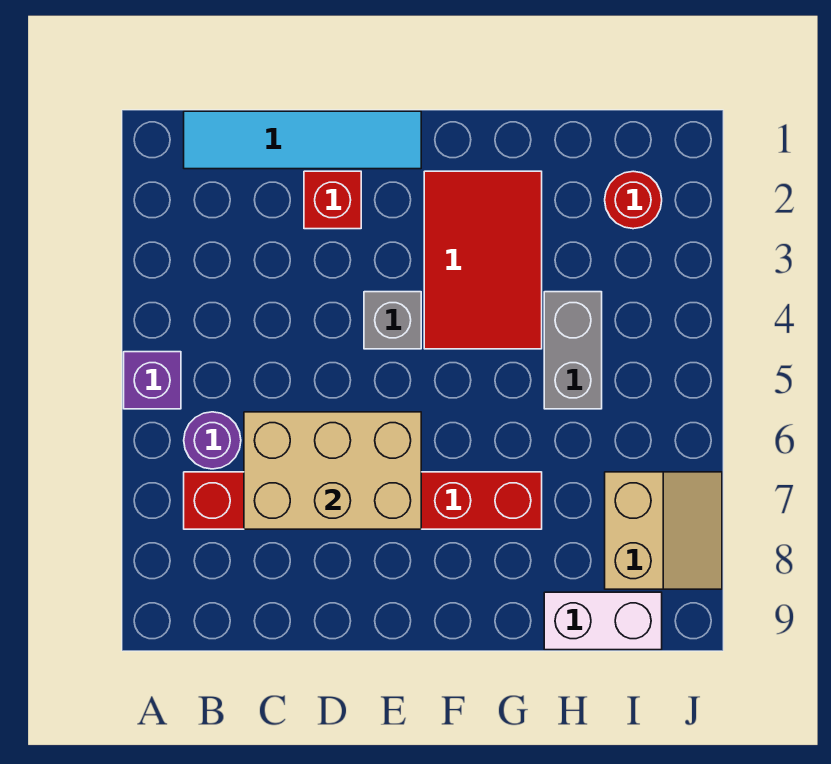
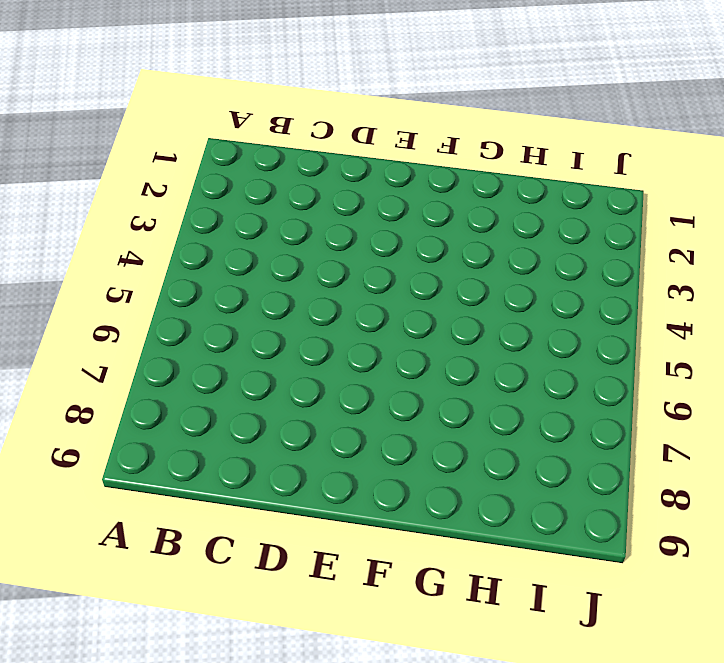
none -> purple 1x1 brick [124,352,181,409]
none -> cyan 1x4 tile [184,111,421,169]
none -> purple 1x1 round brick [184,412,241,469]

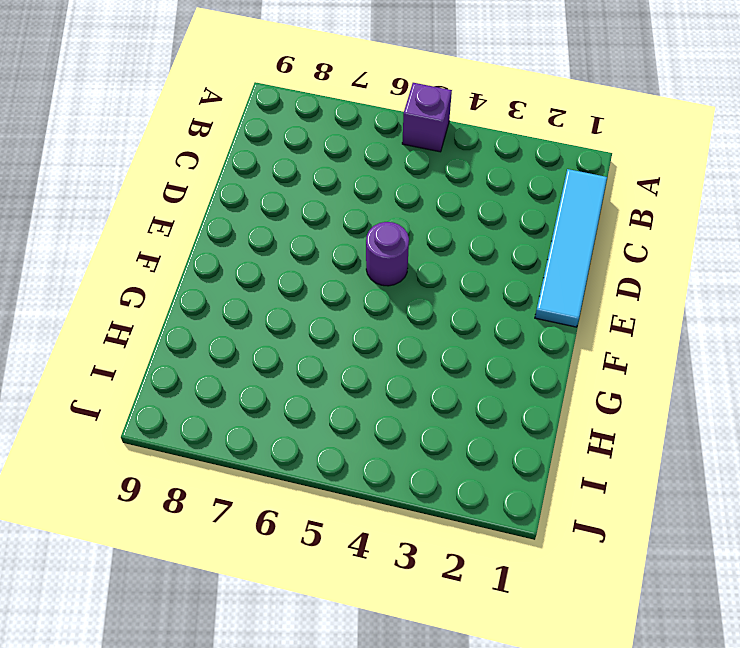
purple 1x1 round brick [366,222,409,286] -> purple 1x1 round brick moved to [184,412,241,469]
none -> red 1x6 brick [184,472,542,529]
none -> red 1x1 brick [304,171,361,229]
none -> grey 1x1 brick [364,292,421,349]

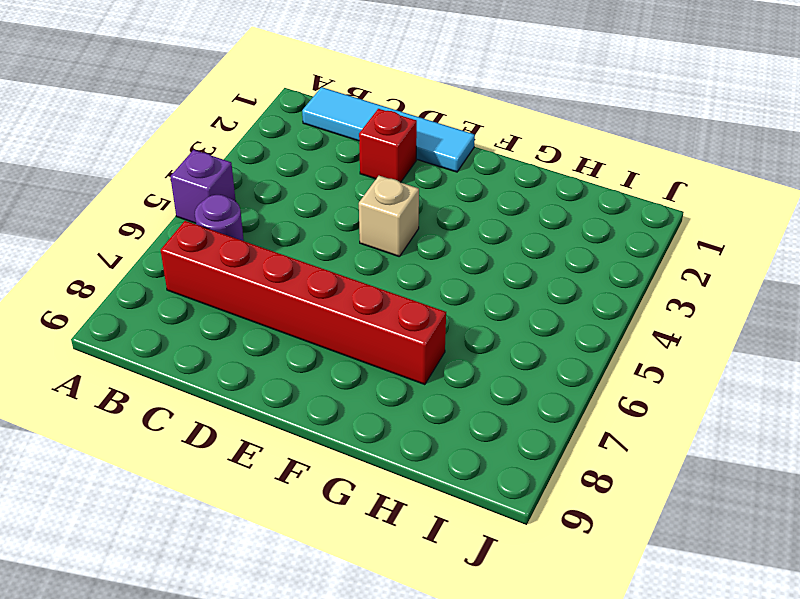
tan 1x1 brick [359,176,419,257] -> grey 1x1 brick [364,292,421,349]
none -> red 2x3 tile [424,171,542,349]
none -> grey 1x2 brick [544,292,602,409]
none -> white 1x2 brick [544,592,662,650]

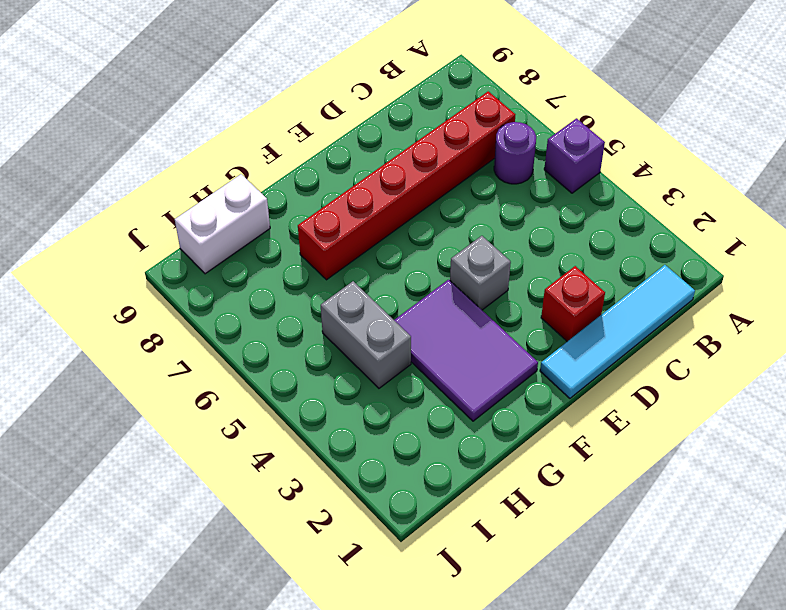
purple 2x3 tile [394,280,538,421] -> red 2x3 tile [424,171,542,349]
none -> red 1x1 round brick [605,171,662,229]
none -> tan 2x2 slope [605,472,722,589]
none -> tan 2x3 brick [244,412,421,529]

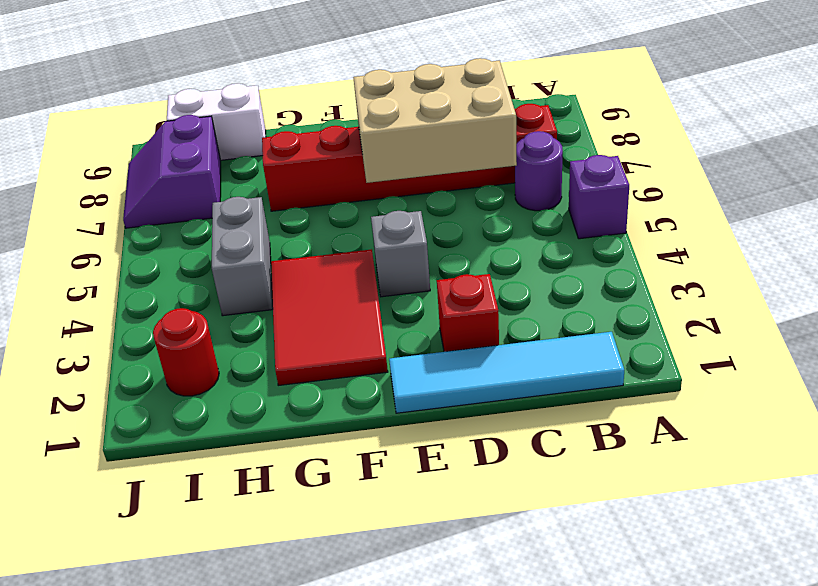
purple 2x2 slope [123,115,221,228] -> tan 2x2 slope [605,472,722,589]

